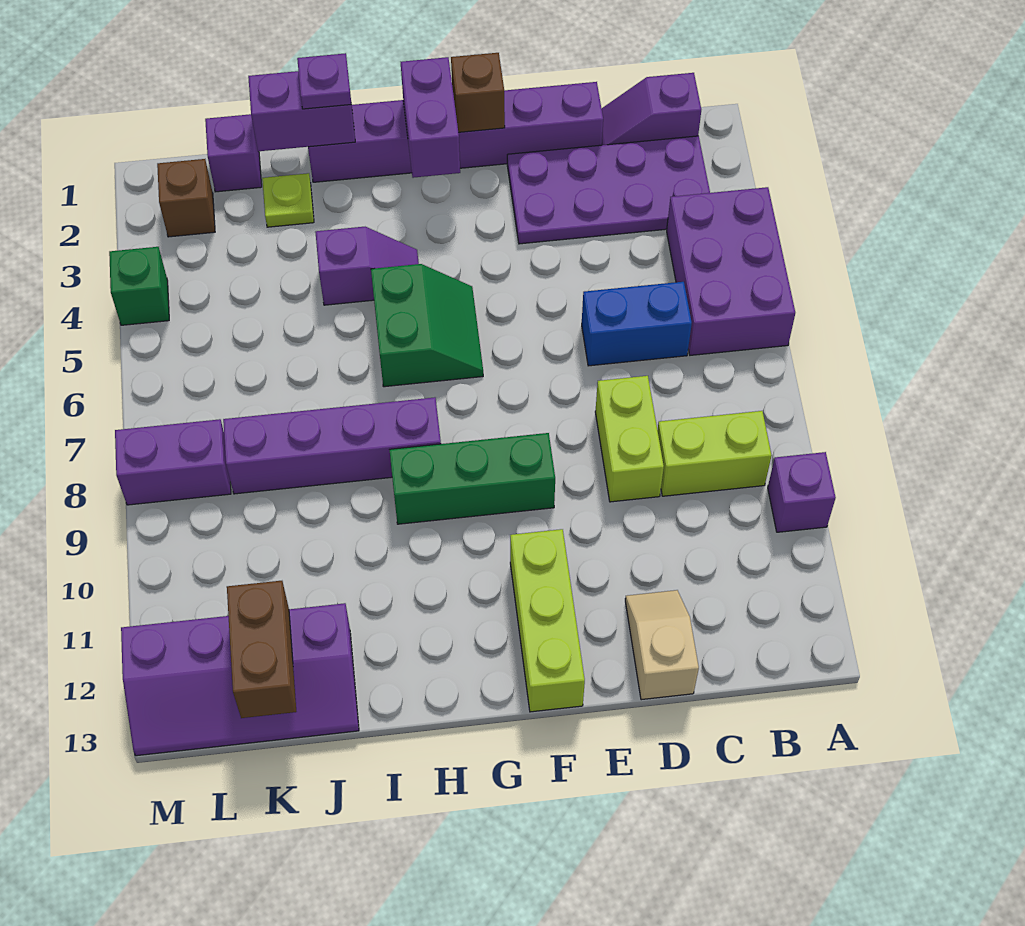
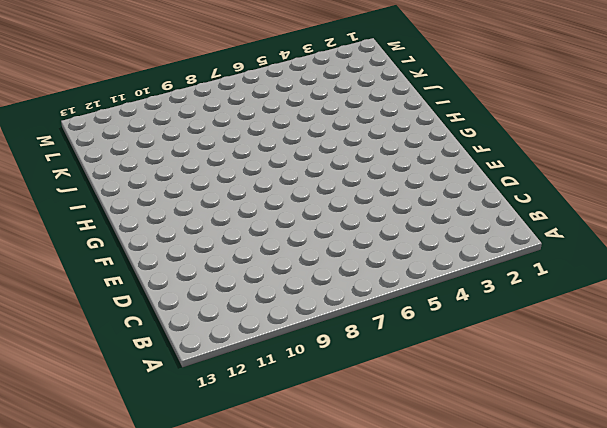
none -> purple 2x3 brick [667,187,795,355]
none -> purple 1x1 brick [768,452,836,532]
none -> purple 1x2 slope [602,73,701,145]

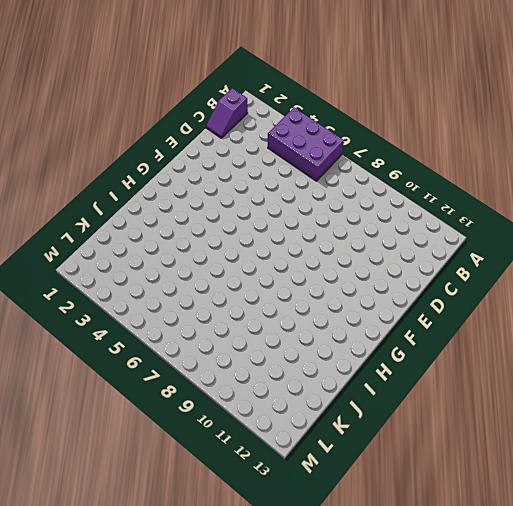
none -> purple 1x1 brick [768,452,836,532]
none -> purple 2x4 plate [507,136,710,244]
none -> lime 1x2 brick [658,411,772,496]

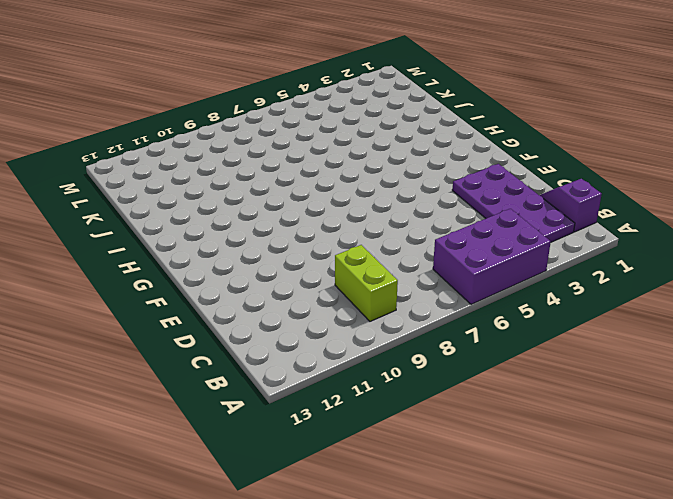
none -> purple 1x1 brick [768,452,836,532]
none -> blue 1x2 brick [582,282,692,366]
none -> purple 1x6 brick [308,82,603,182]

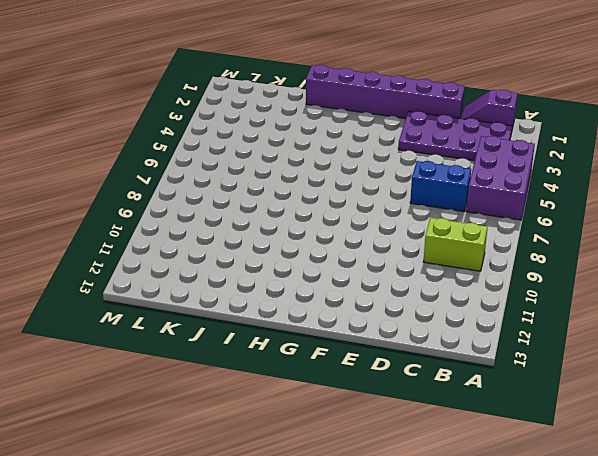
none -> purple 1x1 brick [768,452,836,532]
none -> lime 1x2 brick [595,376,664,502]
none -> tan 1x2 slope [625,590,699,700]

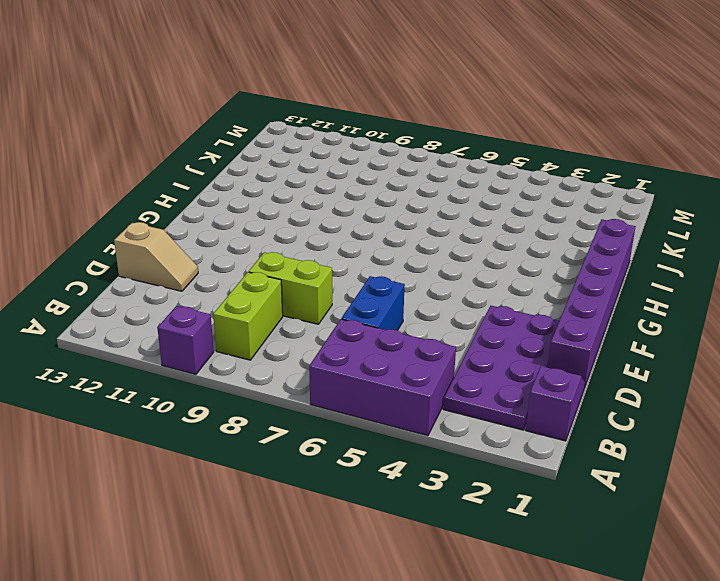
none -> green 1x3 brick [390,433,555,524]
none -> lime 1x3 brick [510,529,585,712]
none -> green 2x2 slope [371,264,483,387]

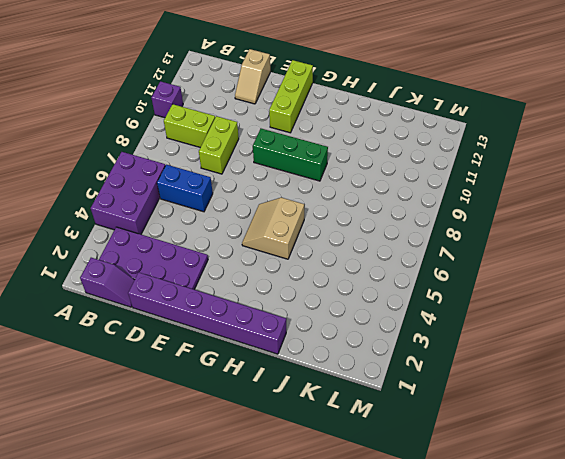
tan 2x2 slope [242,197,304,259] -> green 2x2 slope [371,264,483,387]
none -> purple 1x2 slope [315,227,419,305]
none -> purple 1x4 brick [223,397,441,494]
none -> lime 1x1 plate [262,173,314,227]

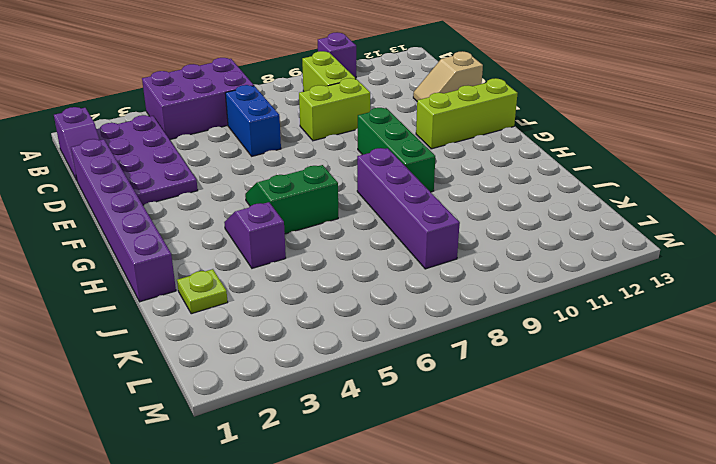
none -> purple 2x4 slope [121,603,359,756]
none -> purple 1x1 brick [205,114,262,192]
none -> brown 1x1 brick [157,159,215,237]

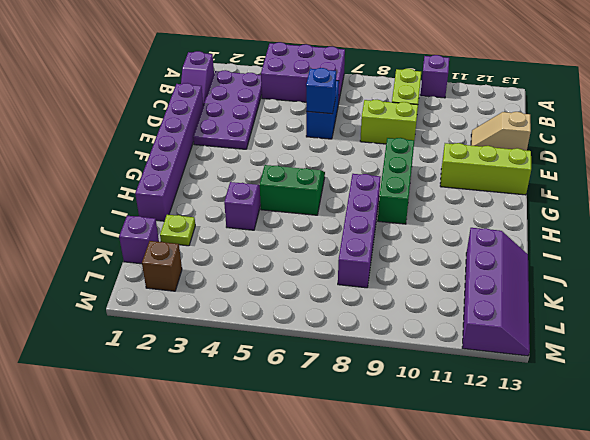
blue 1x1 brick [306,68,336,114] -> none
none -> purple 1x2 brick [115,419,231,505]
none -> green 1x1 brick [109,247,169,325]
none -> brown 1x1 brick [451,53,505,132]

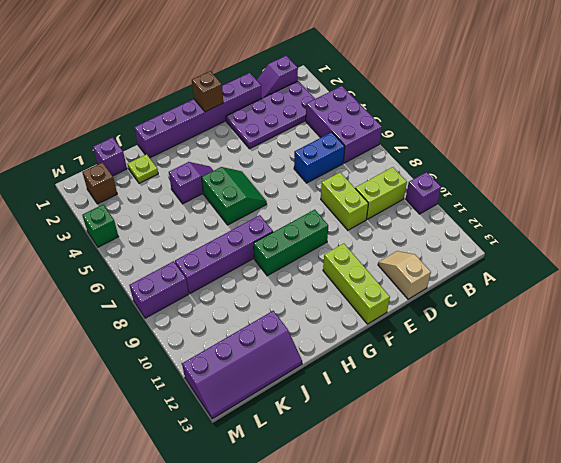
none -> purple 1x2 brick [401,57,460,178]
none -> purple 1x2 brick [248,71,355,151]
none -> brown 1x2 brick [227,581,296,718]

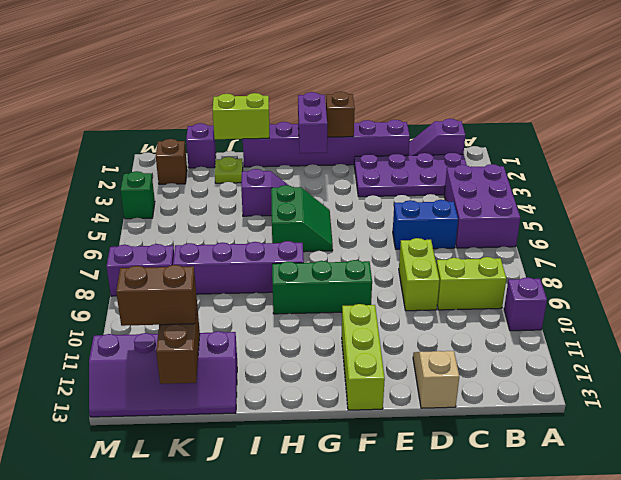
lime 1x2 brick [213,93,269,139] -> purple 1x2 brick [248,71,355,151]
brown 1x2 brick [116,265,197,326] -> none
none -> purple 1x1 plate [297,53,351,109]

